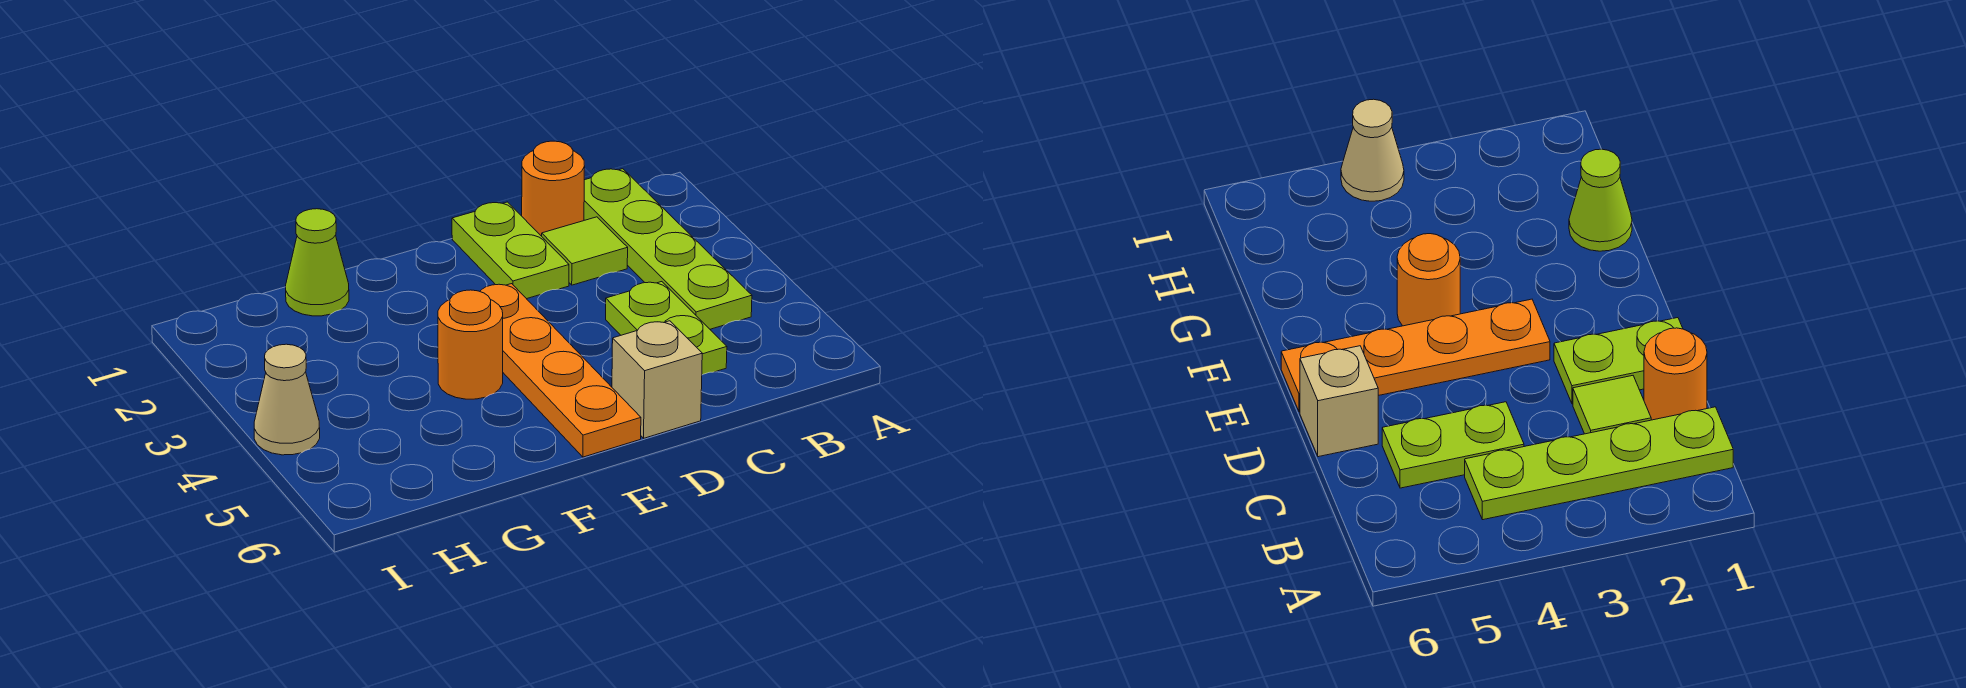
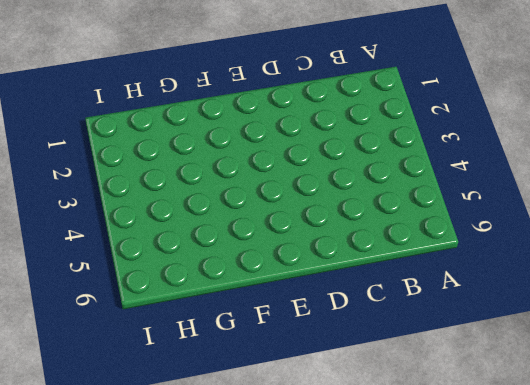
none -> lime 1x4 plate [584,169,752,329]
none -> orange 1x1 round brick [522,141,585,236]

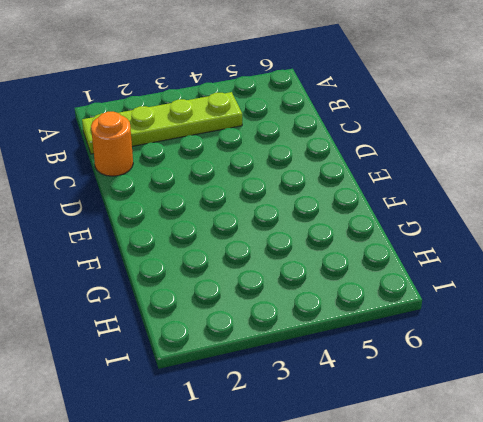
none -> lime 1x1 tile [542,217,628,285]
none -> lime 1x2 plate [606,282,727,375]

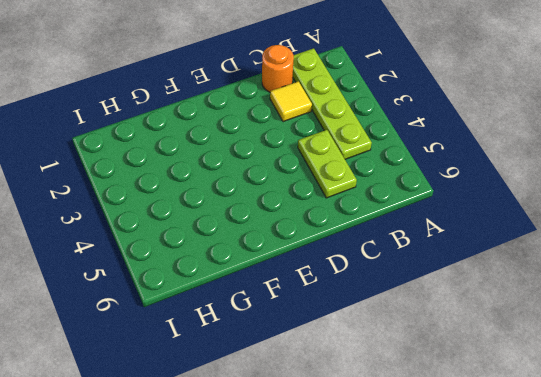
yellow 1x1 tile [270,81,312,122] -> lime 1x1 tile [542,217,628,285]
none -> lime 1x2 plate [452,202,569,299]
none -> tan 1x1 brick [612,321,702,438]

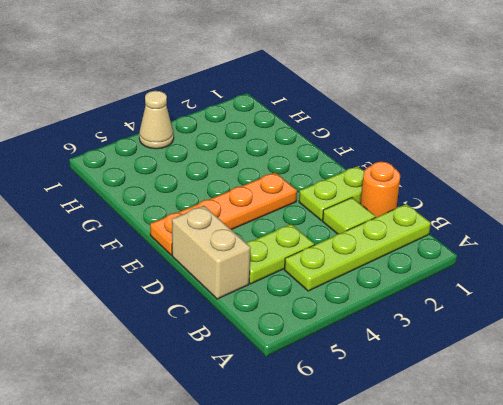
tan 1x2 brick [172,206,251,299] -> tan 1x1 brick [612,321,702,438]
none -> orange 1x1 round brick [438,290,503,399]
none -> lime 1x1 cone [286,209,349,316]

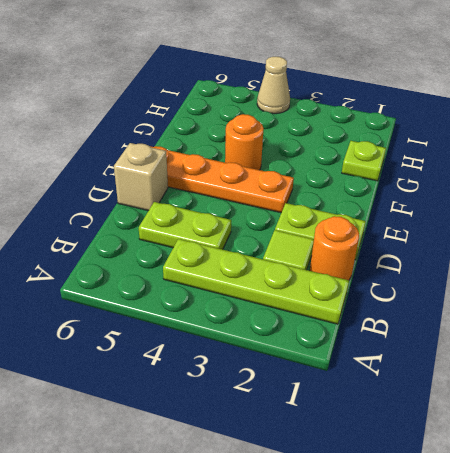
lime 1x1 plate [342,141,386,181] -> lime 1x1 cone [286,209,349,316]

